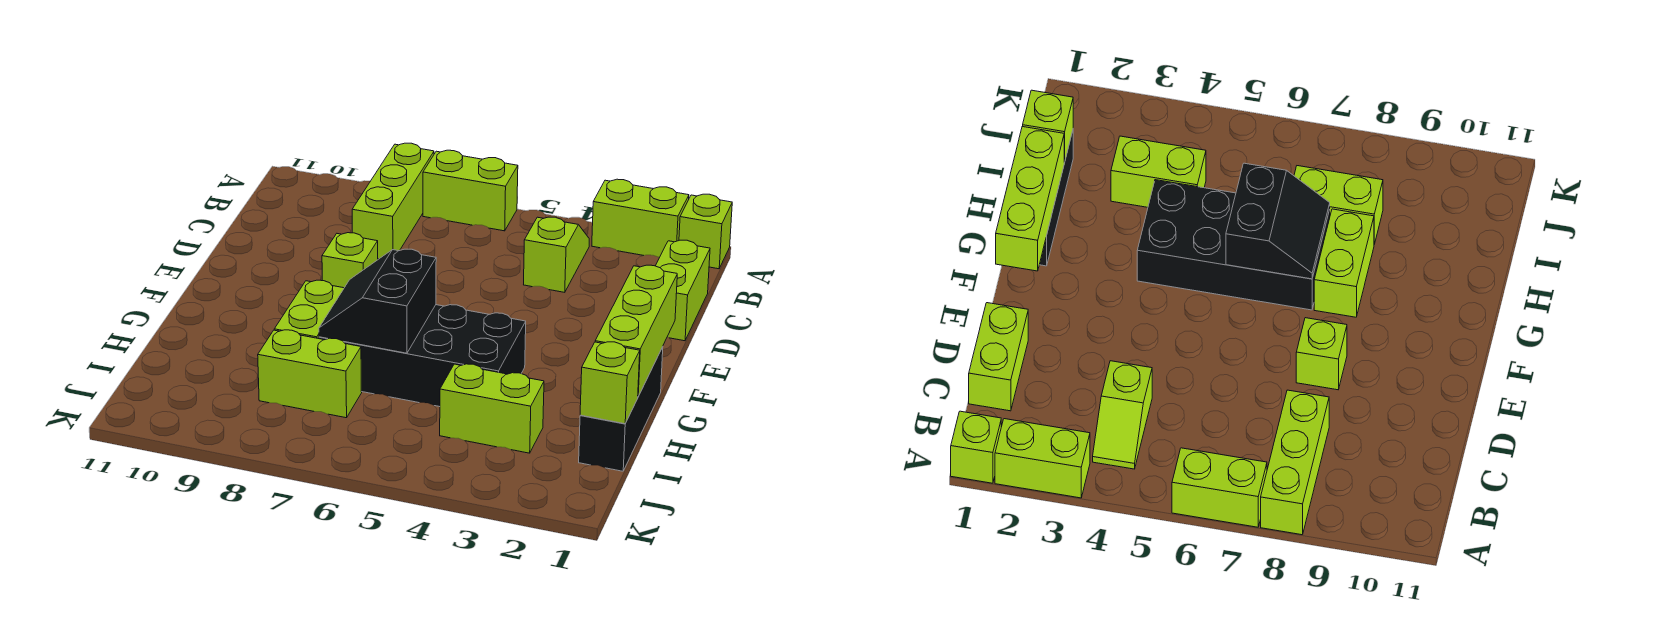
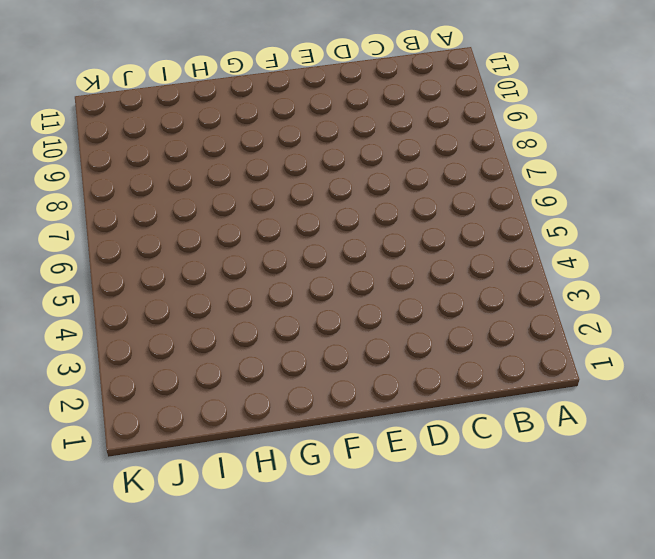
none -> lime 1x1 brick [679,194,732,269]
none -> lime 1x2 brick [592,179,689,257]
none -> lime 1x2 brick [423,150,518,231]

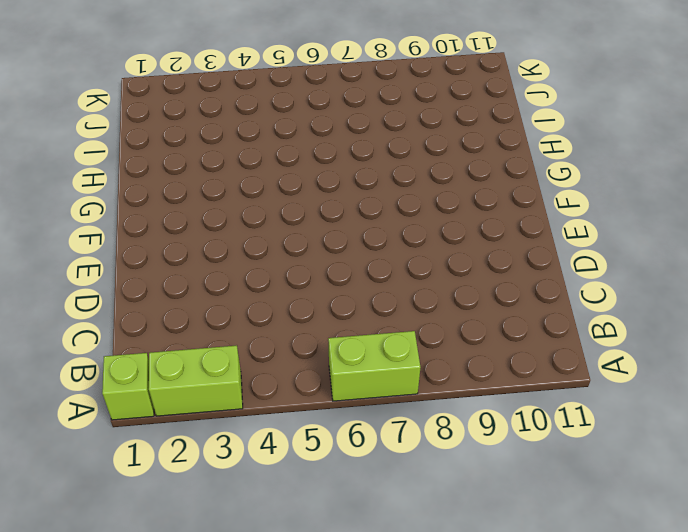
none -> lime 1x3 brick [352,143,434,259]
none -> lime 1x2 slope [524,217,589,292]
none -> lime 1x2 brick [656,240,710,341]

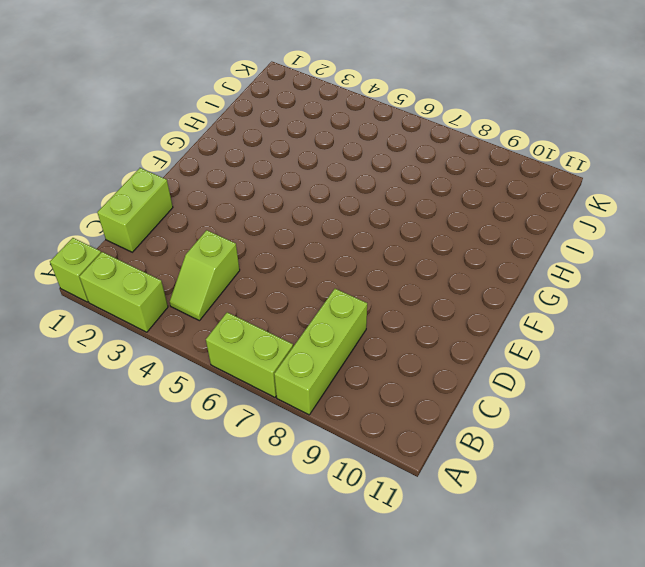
none -> lime 1x1 brick [322,233,378,288]
none -> black 1x3 brick [579,347,663,471]
none -> black 2x4 brick [319,305,526,407]

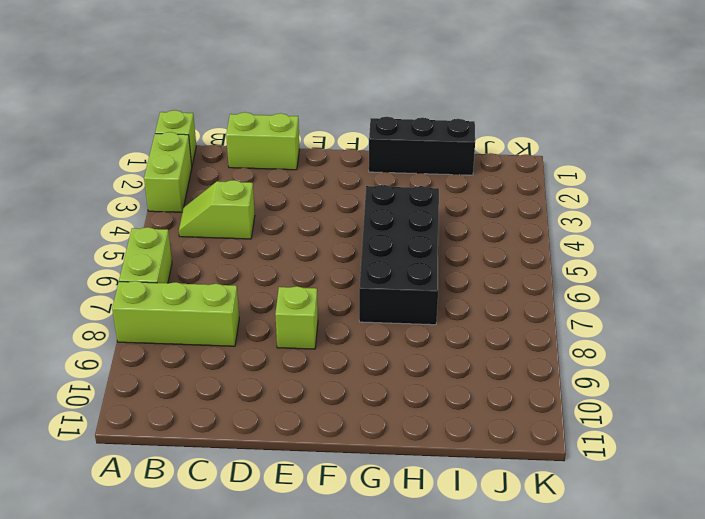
none -> lime 1x2 brick [274,280,344,339]
none -> lime 1x2 brick [440,364,544,453]
none -> lime 1x2 brick [258,330,362,418]

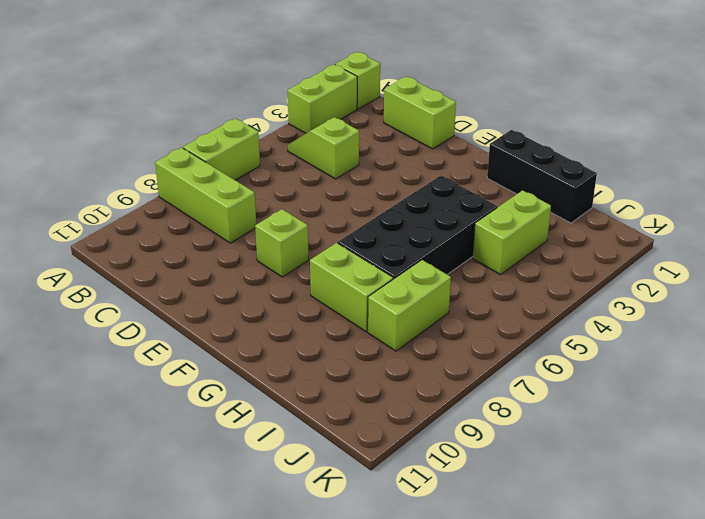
none -> lime 1x3 brick [595,265,677,396]
none -> black 2x2 slope [319,249,436,353]
none -> lime 1x1 brick [580,342,640,424]

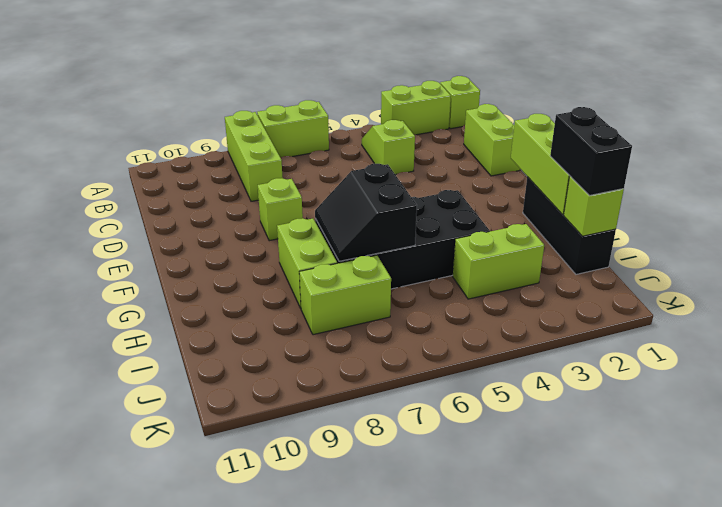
black 1x2 brick [550,107,632,195] -> none

